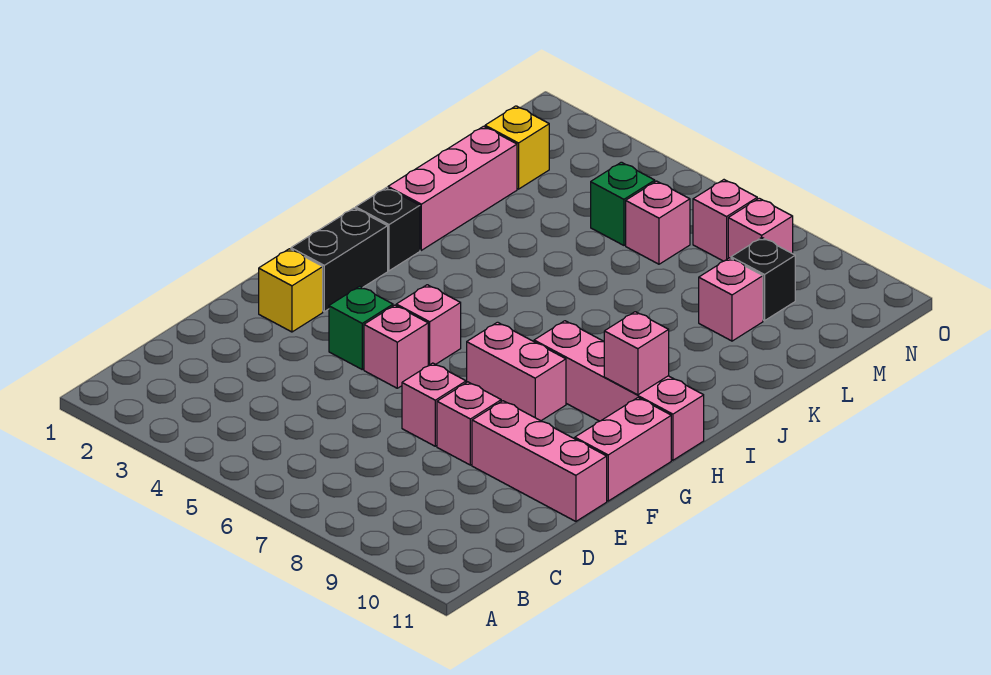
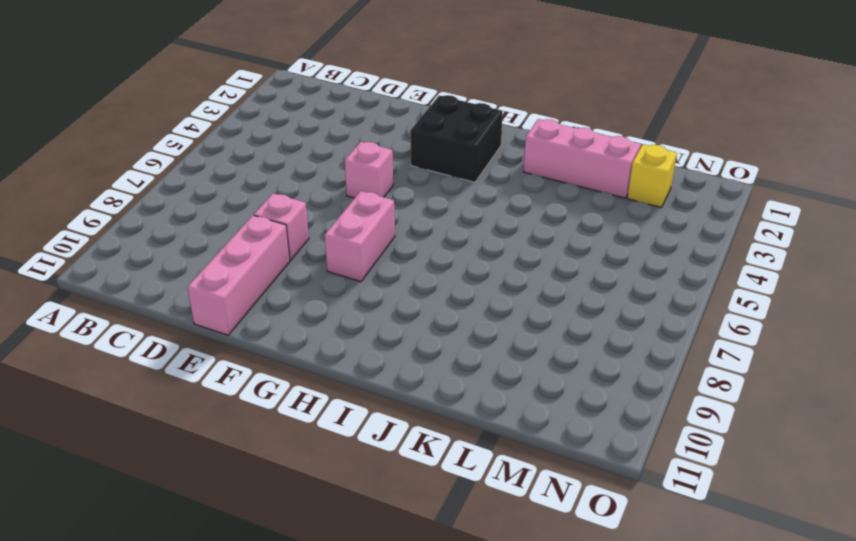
black 2x2 brick [410,95,503,182] -> black 1x2 brick [291,208,388,311]
none -> pink 1x1 brick [402,363,466,446]
none -> yellow 1x1 brick [259,249,323,332]
none -> green 1x1 brick [329,286,393,369]

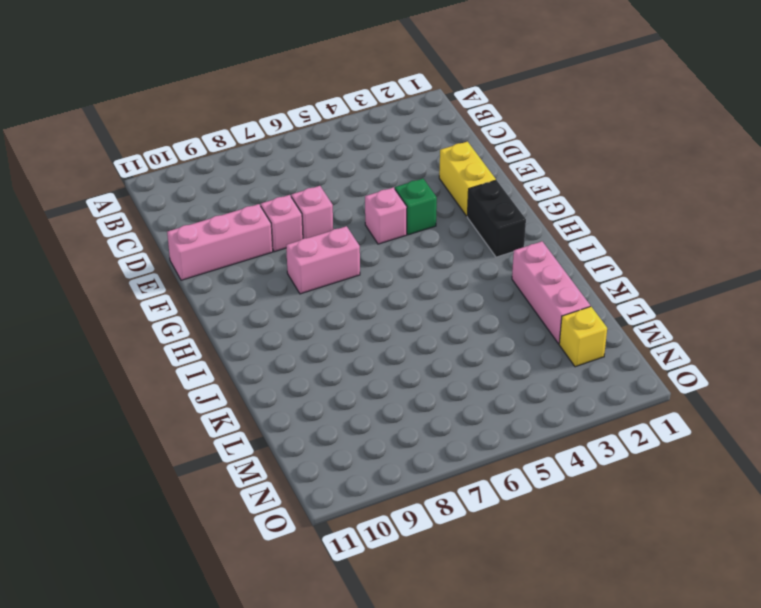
yellow 1x2 brick [439,141,496,216] -> yellow 1x1 brick [259,249,323,332]
none -> pink 1x2 brick [575,398,671,501]
none -> pink 1x1 brick [396,285,461,366]
none -> pink 1x4 brick [534,321,704,460]

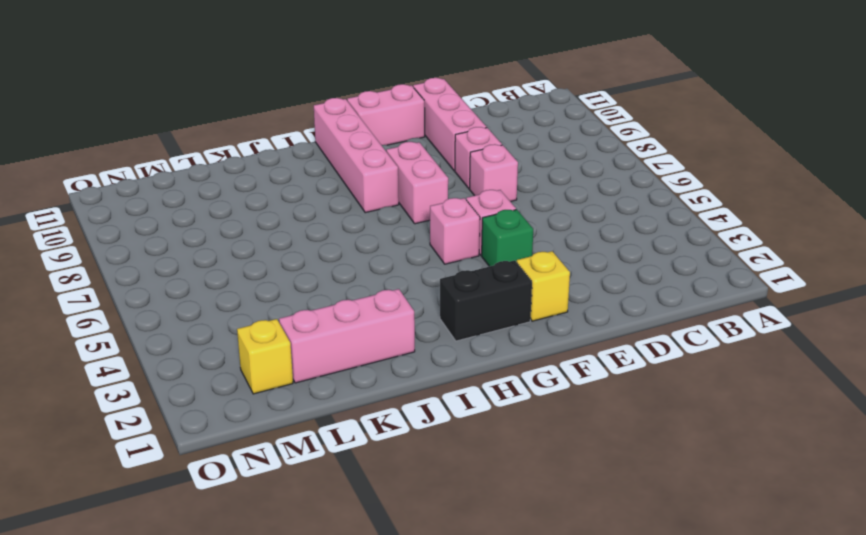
none -> black 1x1 brick [356,188,420,271]
none -> pink 1x1 brick [699,258,763,341]
none -> green 1x1 brick [591,162,655,245]

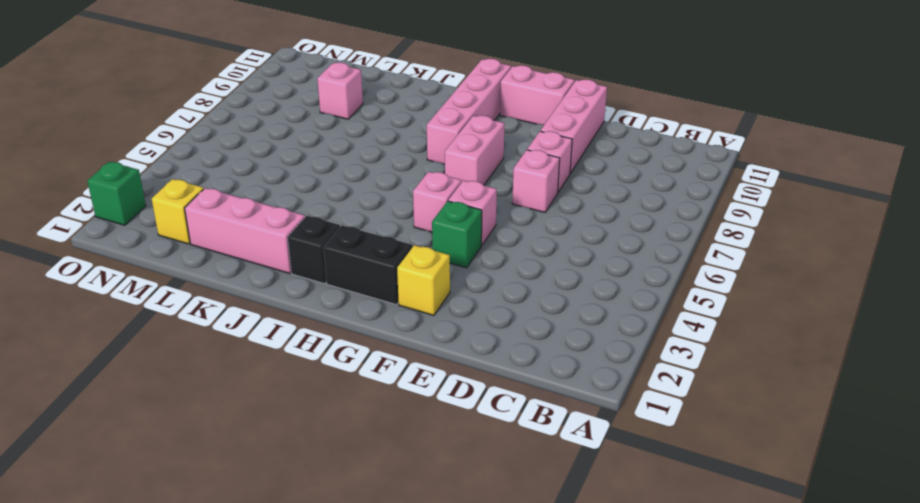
green 1x1 brick [87,162,146,225] -> green 1x1 brick moved to [591,162,655,245]
none -> pink 1x1 brick [626,181,690,264]
none -> black 1x1 brick [731,238,795,321]
none -> pink 1x1 brick [693,180,757,261]

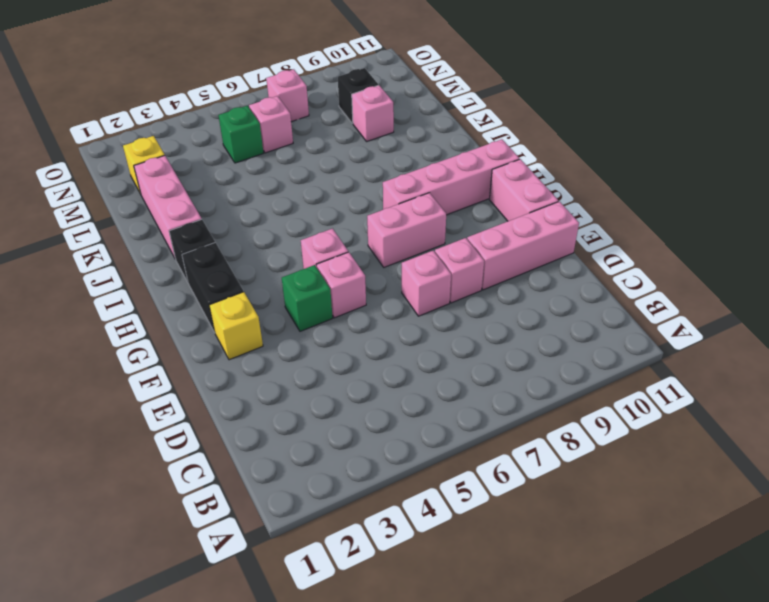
none -> pink 1x1 brick [728,198,793,258]
none -> pink 1x1 brick [604,312,669,395]

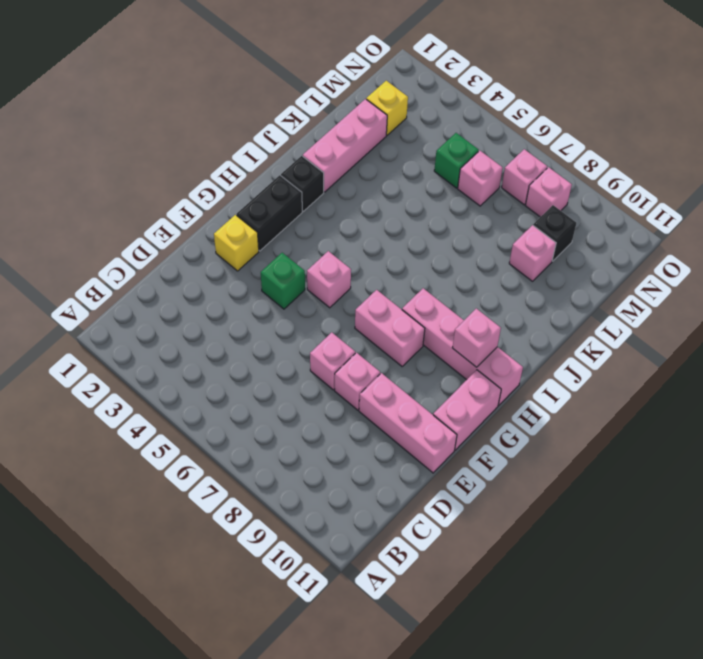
none -> pink 1x1 brick [364,305,428,388]

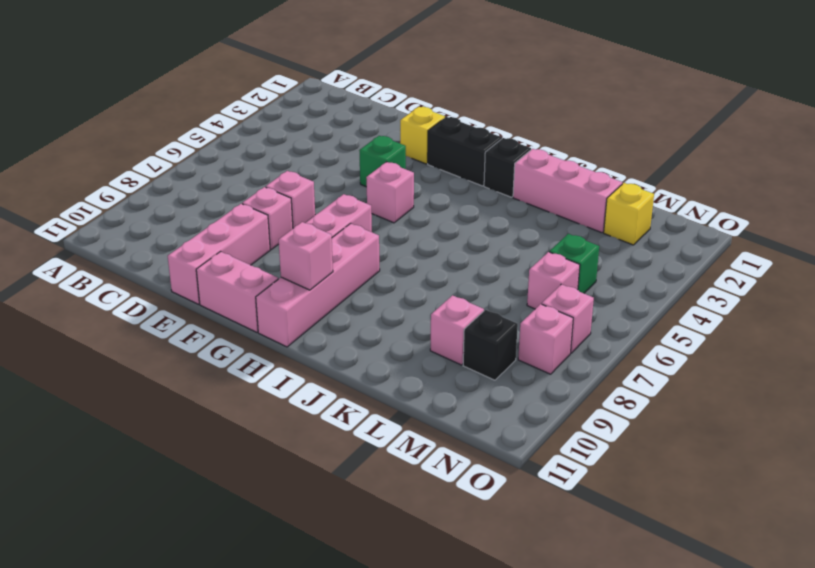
none -> pink 1x1 brick [364,305,428,388]

